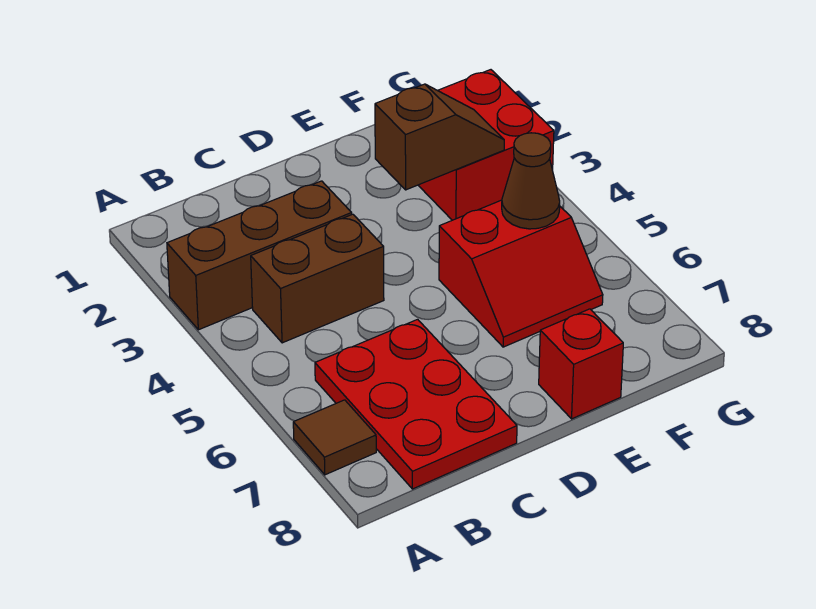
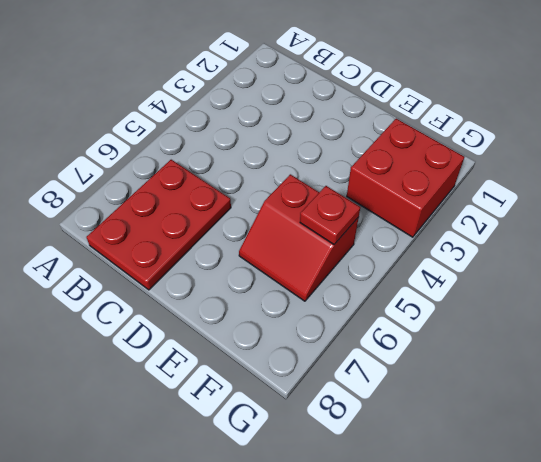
red 1x1 plate [300,186,360,244] -> brown 1x1 cone [502,133,560,229]
none -> brown 1x3 brick [167,181,352,330]
none -> brown 1x1 tile [293,400,376,475]

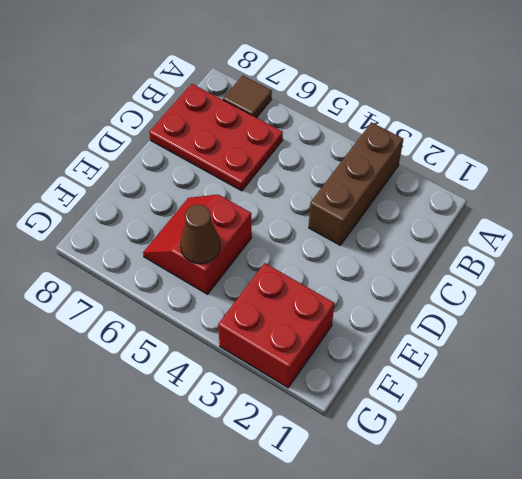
none -> brown 1x2 brick [251,214,384,343]
none -> red 1x1 brick [539,309,623,419]

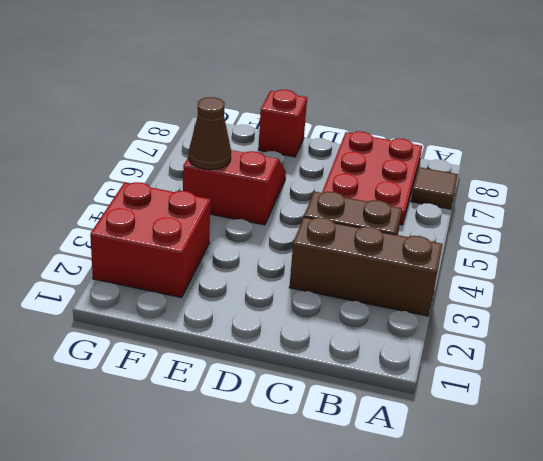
none -> brown 1x2 slope [375,84,504,190]

